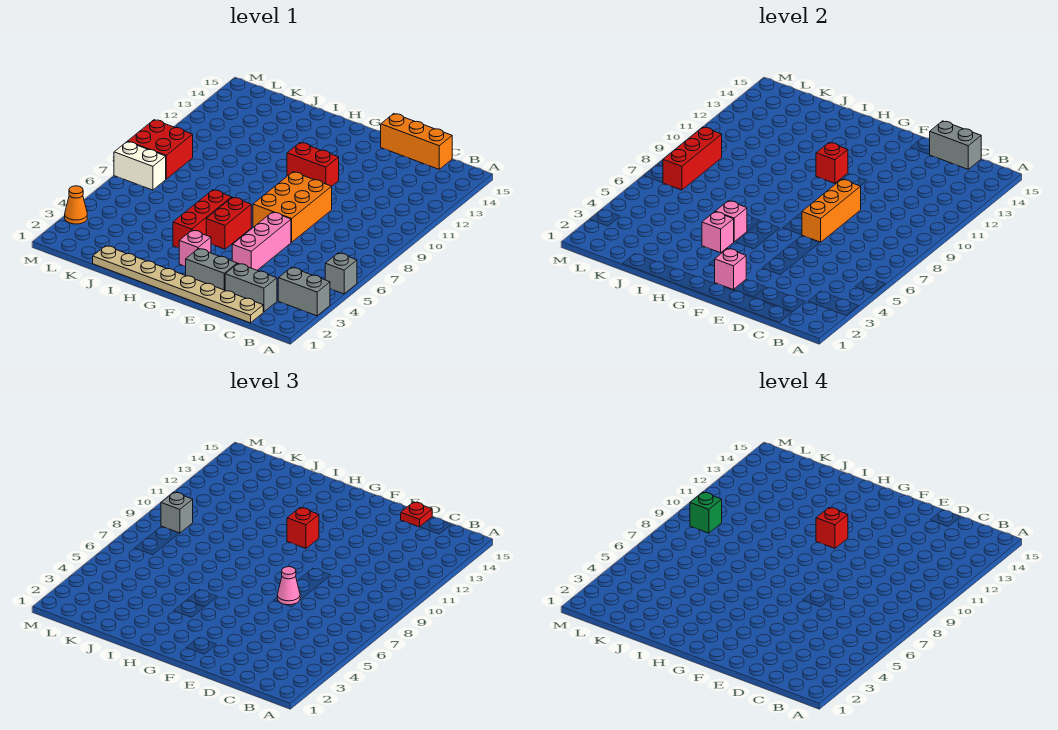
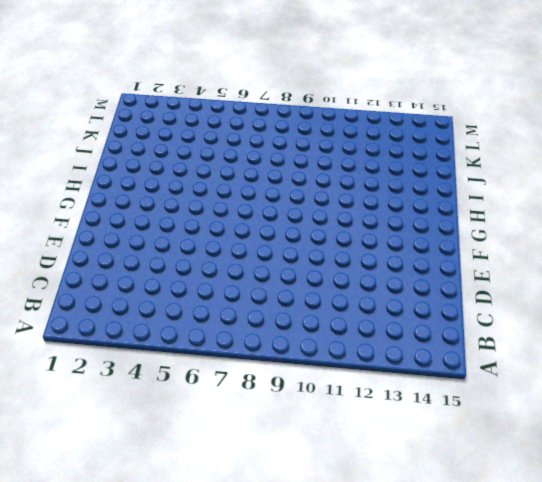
none -> grey 1x2 brick [278,267,330,316]
none -> grey 1x1 brick [325,253,357,294]
none -> tan 1x8 plate [93,246,263,323]

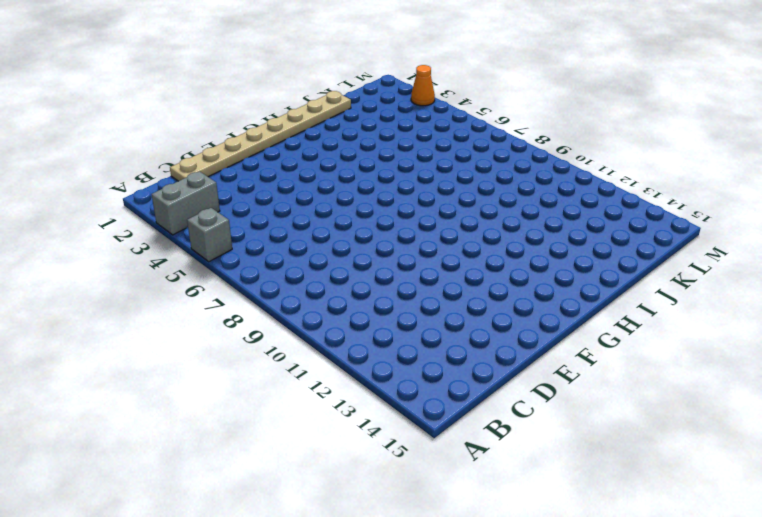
none -> grey 1x2 brick [225,263,277,312]
none -> orange 1x3 brick [381,114,452,169]
none -> grey 1x2 brick [186,249,237,290]

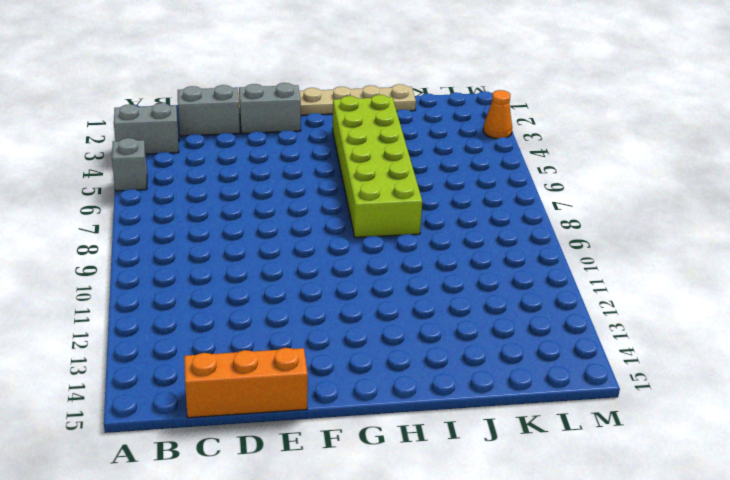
lime 2x6 brick [332,95,422,238] -> red 1x3 brick [173,190,232,248]
none -> pink 1x3 brick [232,212,291,270]
none -> orange 2x3 brick [253,172,332,242]
none -> red 1x2 brick [287,143,339,186]

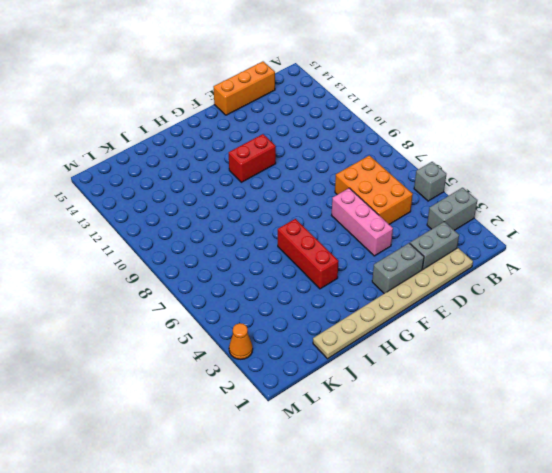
orange 2x3 brick [335,156,413,224] -> orange 2x3 brick moved to [253,172,332,242]
none -> pink 1x1 brick [179,230,211,266]
none -> red 1x2 brick [206,197,251,249]
none -> white 1x2 brick [114,142,166,190]

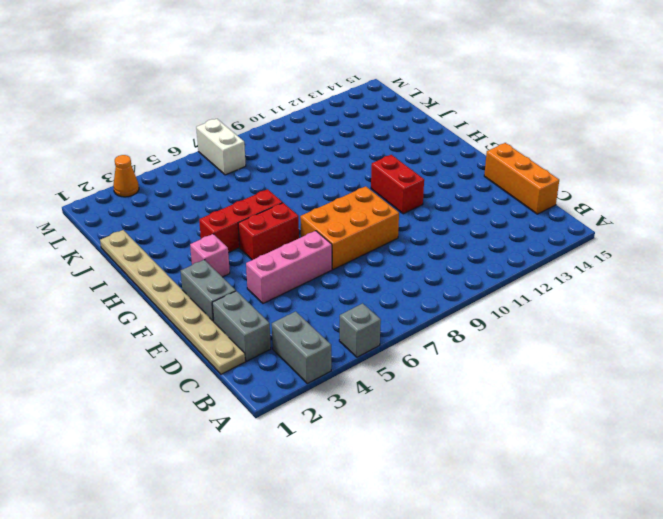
none -> red 2x2 brick [128,120,193,179]
none -> grey 1x2 brick [930,121,981,169]
none -> orange 1x3 brick [802,179,861,242]

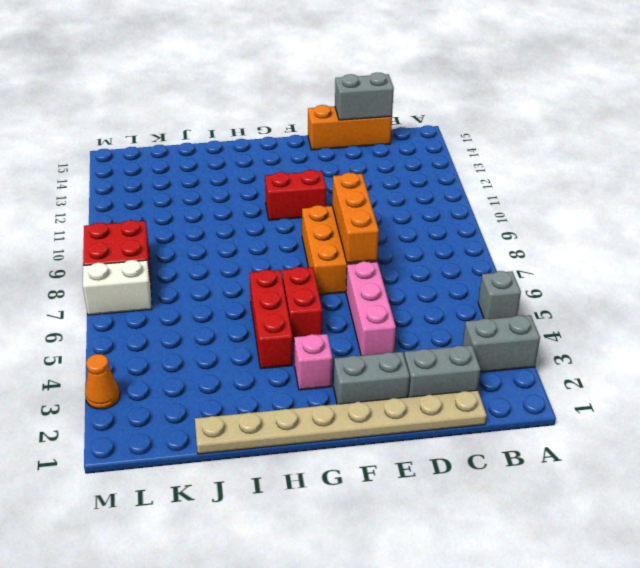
none -> pink 1x1 brick [715,249,746,290]
none -> red 1x1 brick [816,143,848,183]
none -> pink 1x1 brick [702,212,734,253]

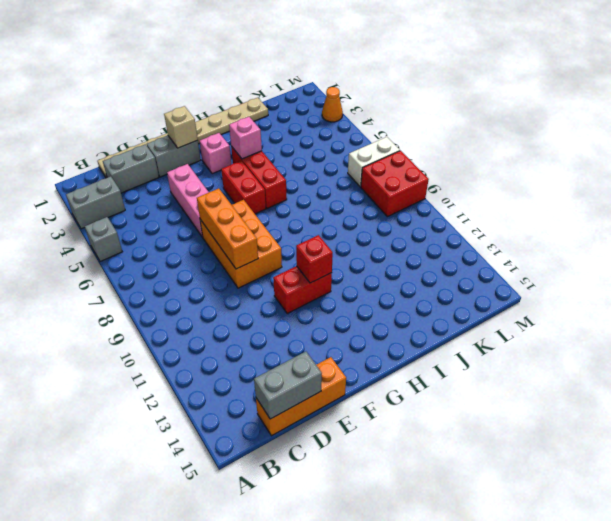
tan 1x1 brick [164,106,198,148] -> pink 1x1 brick [715,249,746,290]
none -> pink 1x1 brick [715,201,747,242]
none -> red 1x3 brick [663,127,722,190]
none -> red 1x1 plate [401,502,432,527]

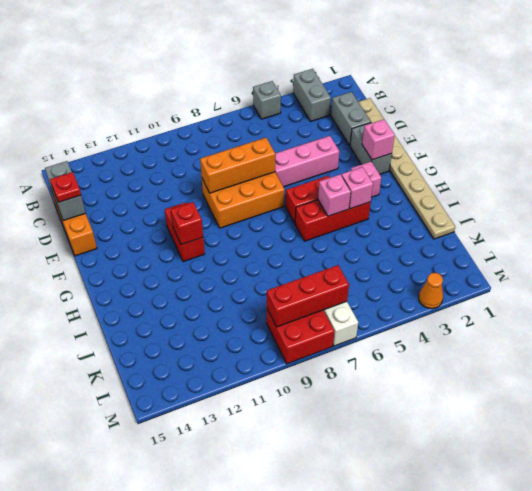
none -> pink 1x1 cone [277,567,300,605]
none -> red 1x1 brick [287,508,319,548]
none -> grey 1x1 brick [161,492,193,533]

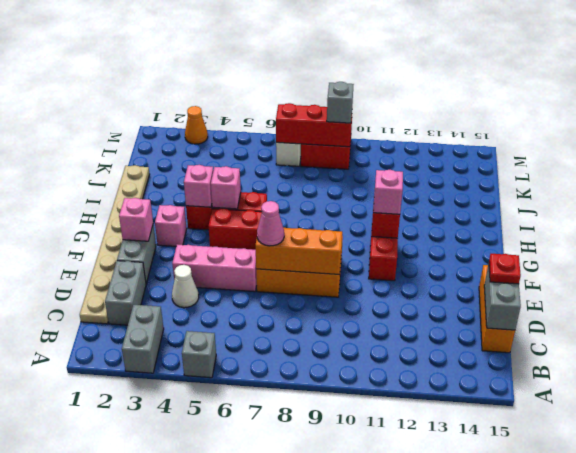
white 1x1 cone [172,265,199,308] -> none
pink 1x1 brick [373,170,403,214] -> red 1x1 brick [287,508,319,548]
none -> red 1x1 brick [816,508,848,548]
none -> green 1x1 brick [690,492,722,533]

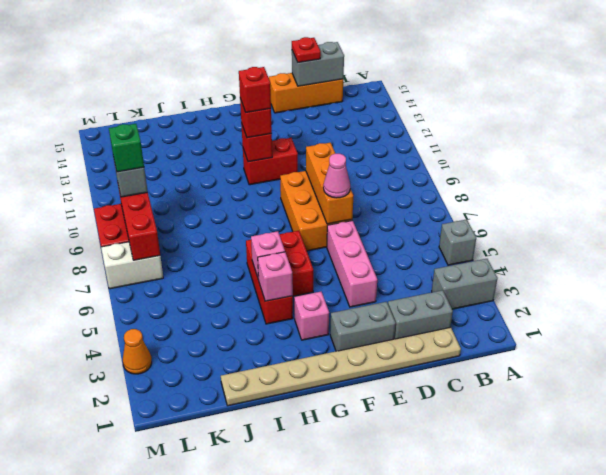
none -> pink 1x1 brick [715,249,746,290]

